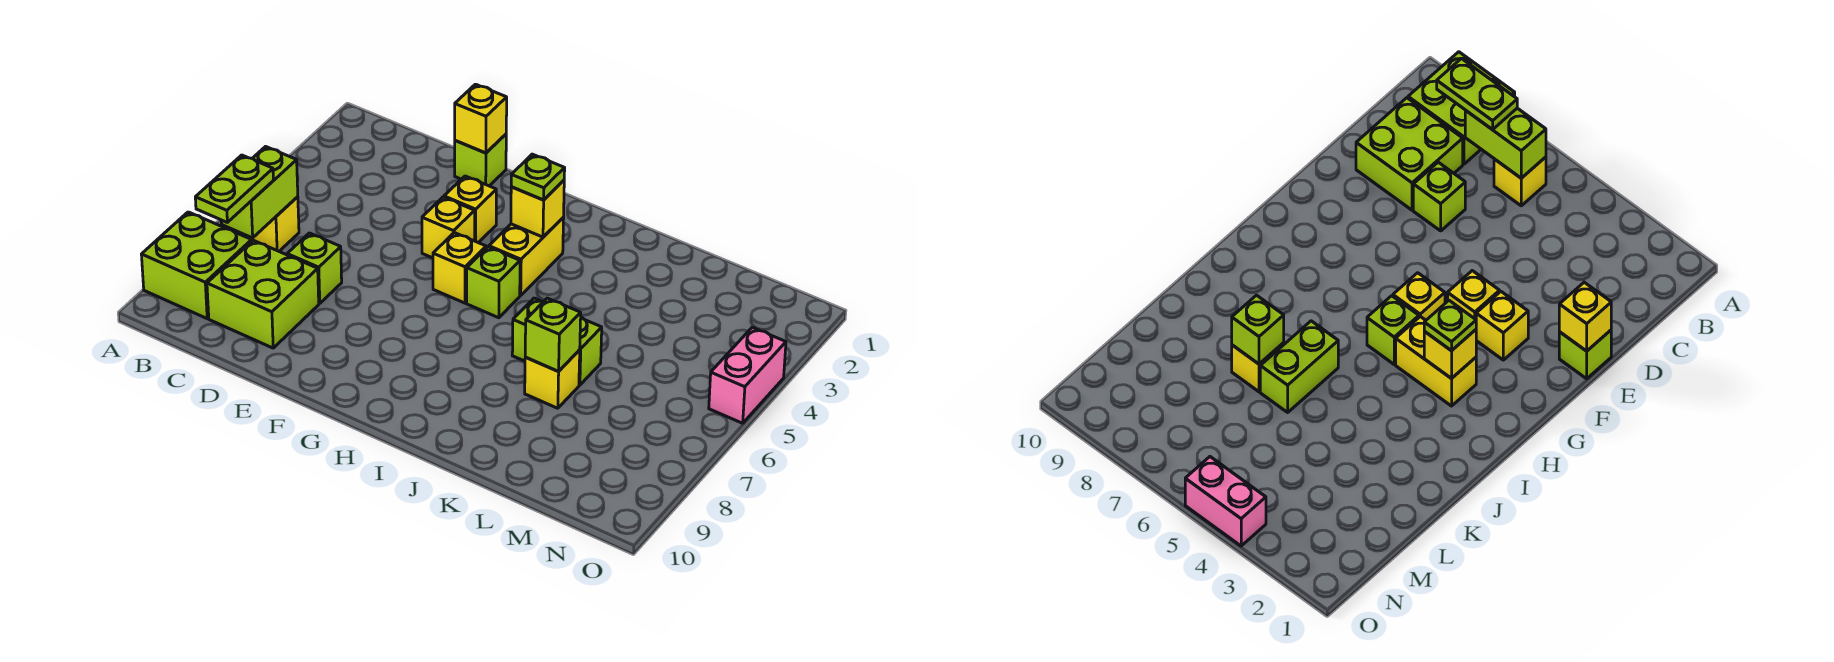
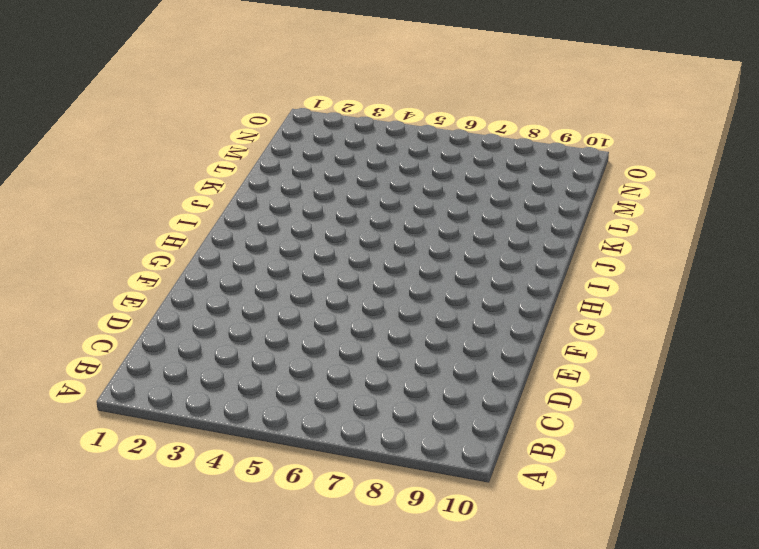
none -> lime 2x2 brick [141,212,252,318]
none -> yellow 1x1 brick [246,197,299,251]
none -> lime 2x2 brick [207,240,319,348]

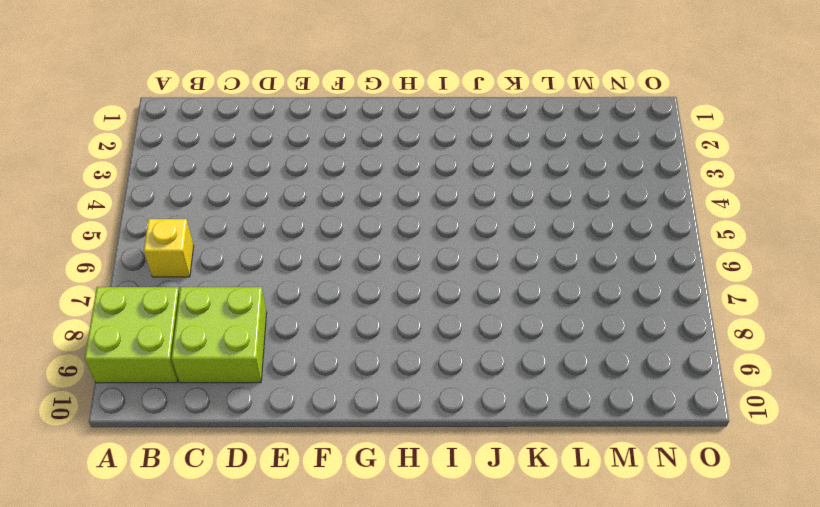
none -> lime 1x1 brick [287,233,342,304]
none -> lime 1x1 brick [455,134,506,186]
none -> yellow 1x1 brick [444,176,496,243]

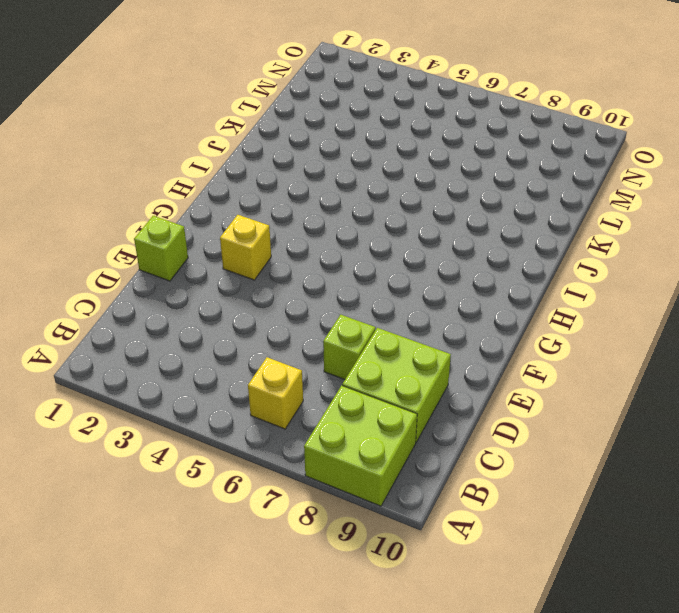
none -> yellow 1x1 brick [422,197,475,258]
none -> yellow 1x1 brick [433,233,486,303]
none -> yellow 1x2 brick [489,217,564,296]

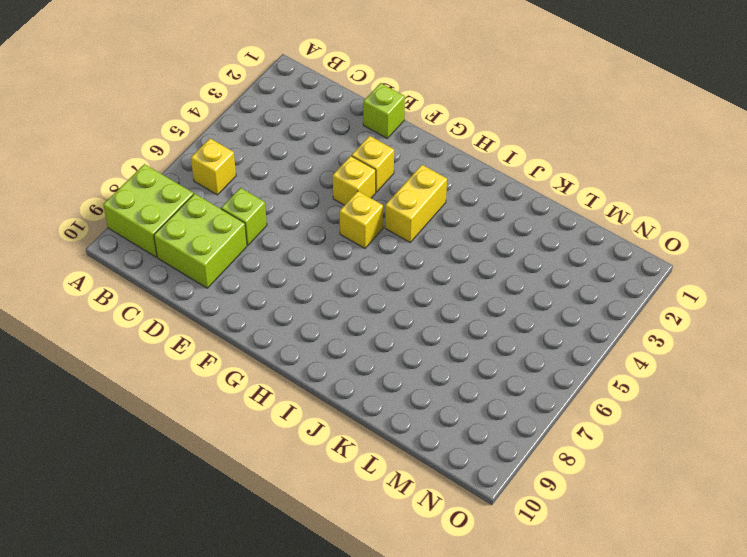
none -> lime 1x1 brick [467,247,520,318]
none -> lime 1x2 brick [512,298,602,385]
none -> yellow 1x1 brick [525,350,580,408]

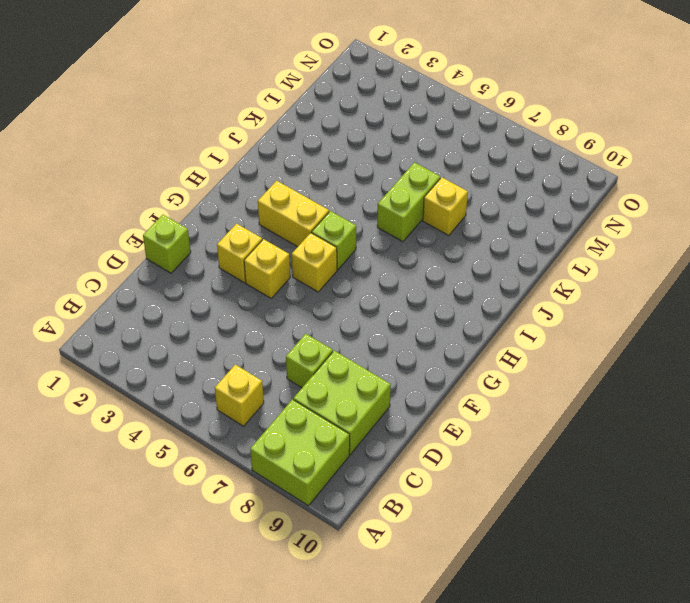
none -> pink 1x2 brick [709,327,786,423]
none -> lime 1x2 brick [221,147,298,238]
none -> yellow 1x1 brick [455,84,507,153]

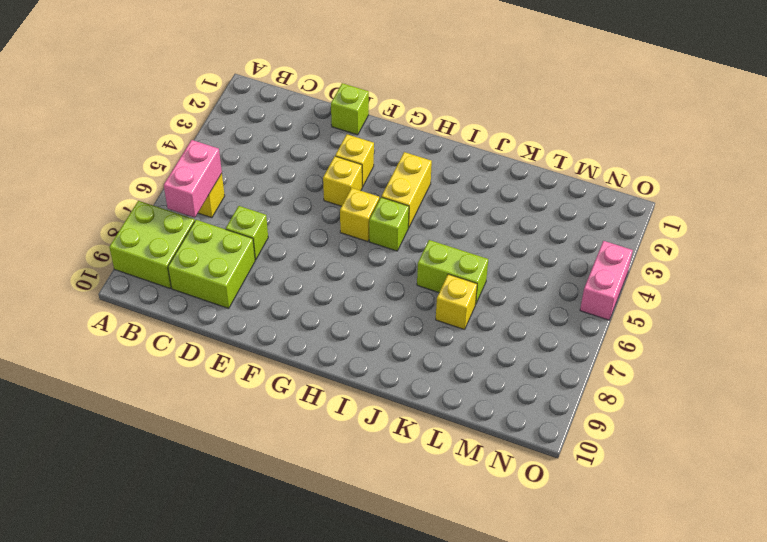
pink 1x2 brick [164,140,222,218] -> lime 1x2 brick [221,147,298,238]
none -> yellow 1x1 brick [455,84,507,153]
none -> yellow 1x1 brick [511,180,564,237]
none -> lime 1x1 brick [525,298,581,371]

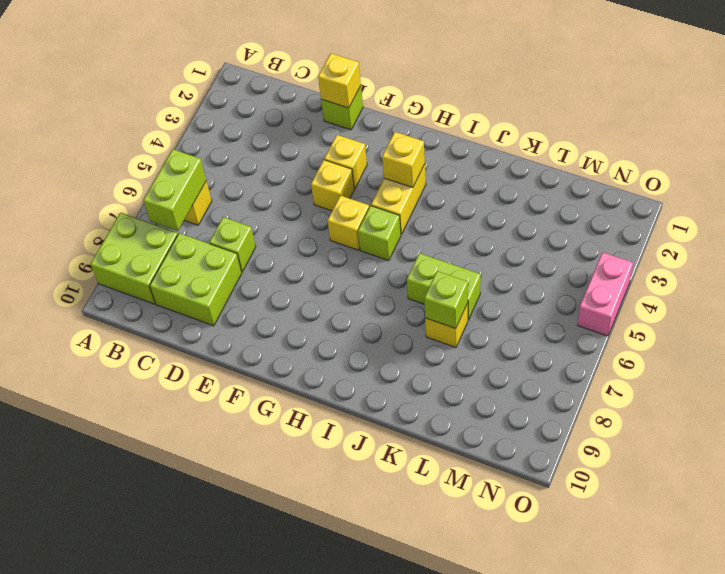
none -> lime 1x2 plate [195,155,273,222]
none -> lime 1x1 plate [511,154,565,200]

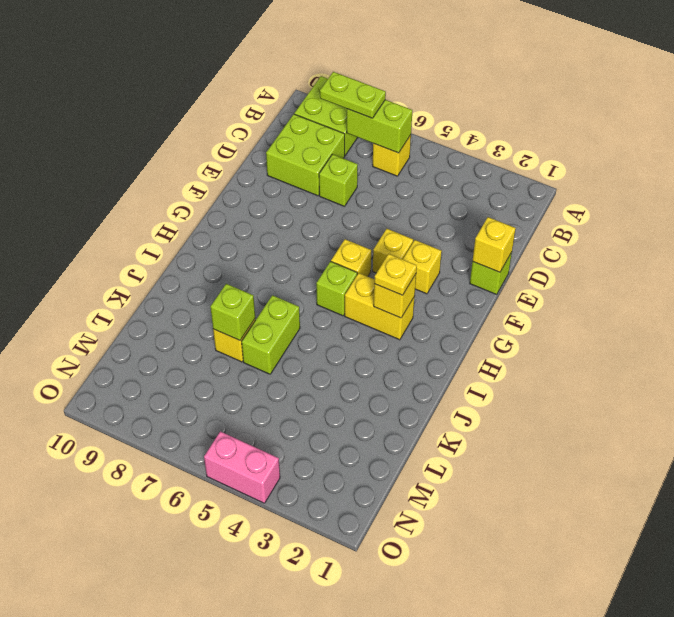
yellow 1x1 plate [374,254,417,295] -> lime 1x1 plate [511,154,565,200]

